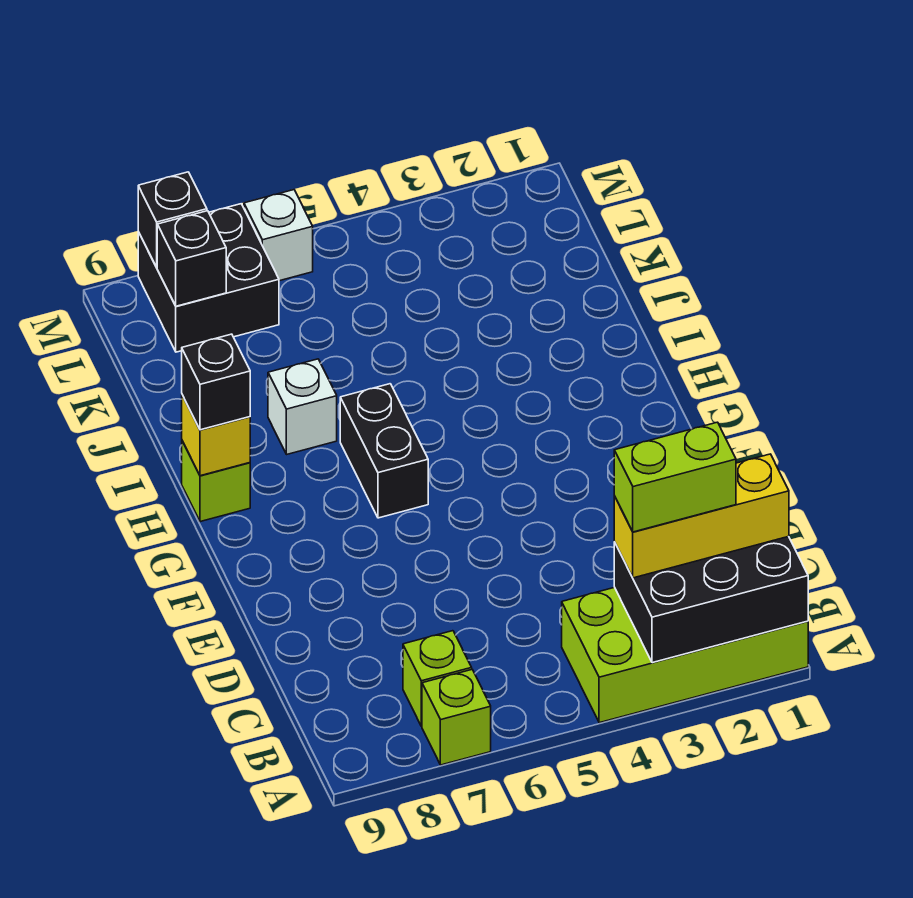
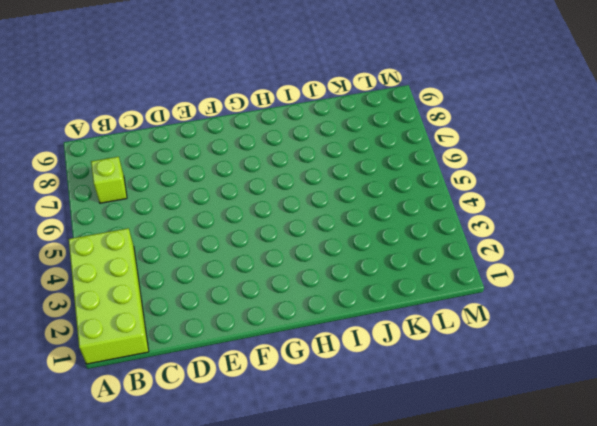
none -> lime 1x1 brick [422,670,491,765]
none -> black 1x2 brick [340,384,428,518]
none -> lime 1x1 brick [182,441,250,522]

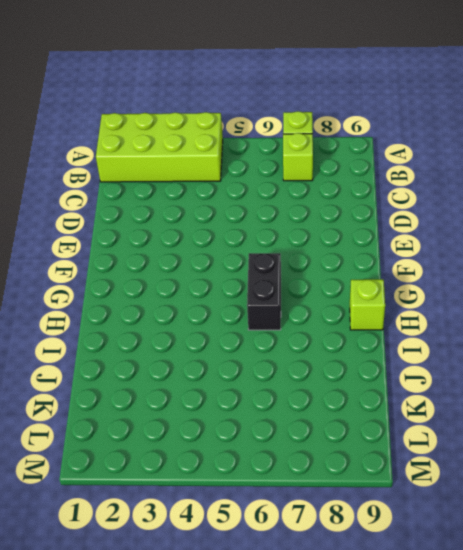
none -> white 1x1 brick [268,359,337,454]
none -> black 2x2 brick [138,204,279,352]
none -> white 1x1 brick [244,190,313,281]

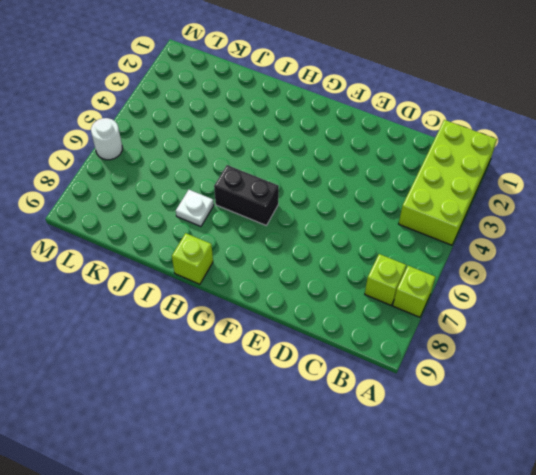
white 1x1 plate [176,190,214,226] -> white 1x1 brick [268,359,337,454]
white 1x1 round brick [91,118,122,160] -> white 1x1 brick [244,190,313,281]
none -> black 2x2 brick [138,204,279,352]
none -> black 2x3 brick [614,536,808,663]
none -> yellow 1x1 brick [182,395,250,476]

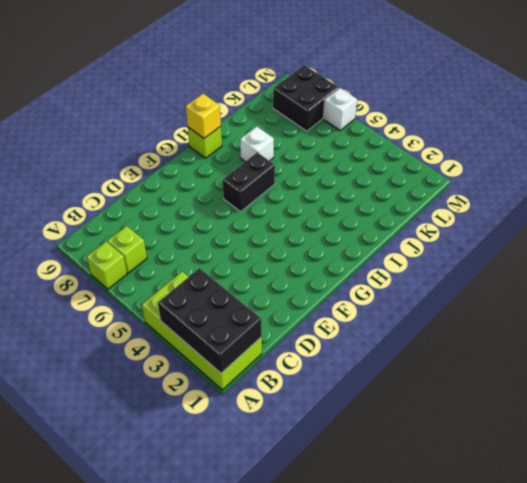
none -> black 1x1 brick [157,211,226,306]
none -> black 1x1 brick [138,172,207,267]
none -> yellow 1x3 brick [614,454,789,578]

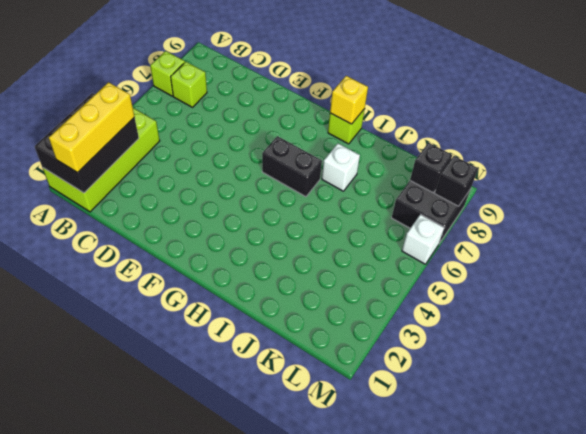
none -> black 1x1 brick [182,334,250,430]
none -> lime 1x2 brick [614,422,736,532]

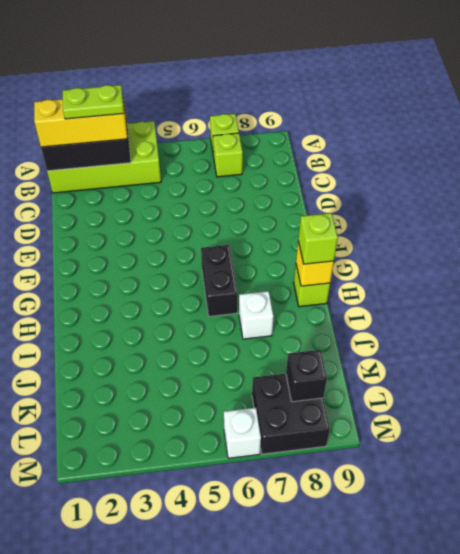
lime 1x2 plate [63,85,124,119] -> lime 1x2 brick [614,422,736,532]
lime 1x1 brick [298,213,338,264] -> black 1x1 brick [182,334,250,430]
none -> black 1x1 brick [138,172,207,267]

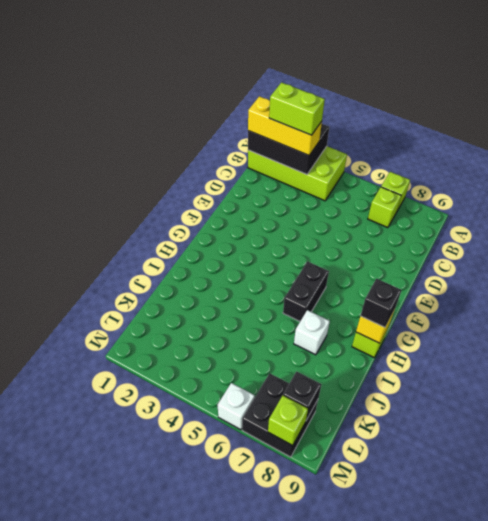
lime 1x1 brick [268,396,308,445] -> black 1x1 brick [138,172,207,267]

